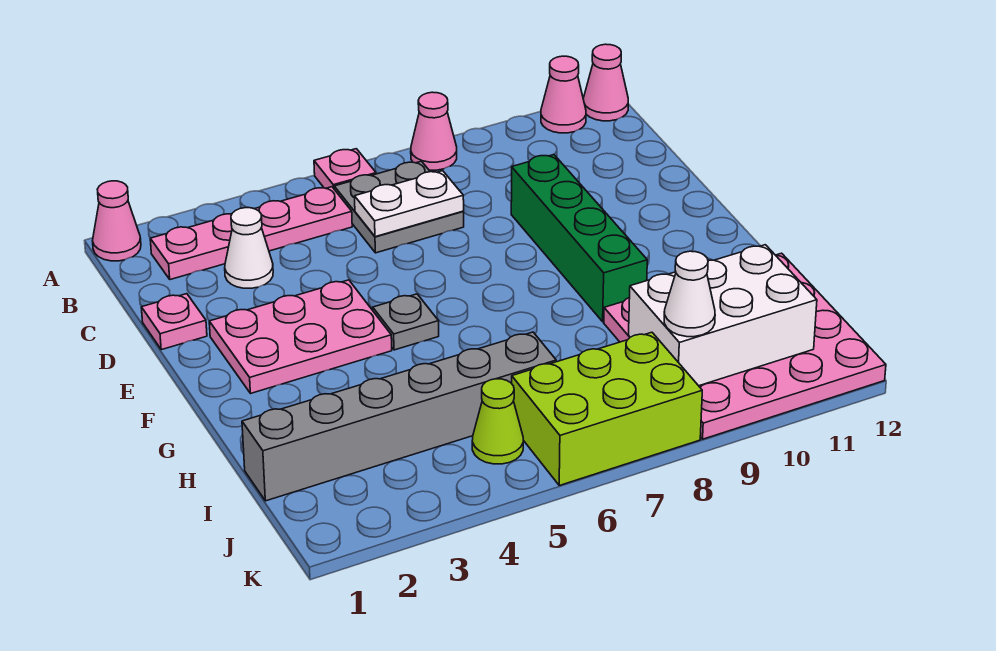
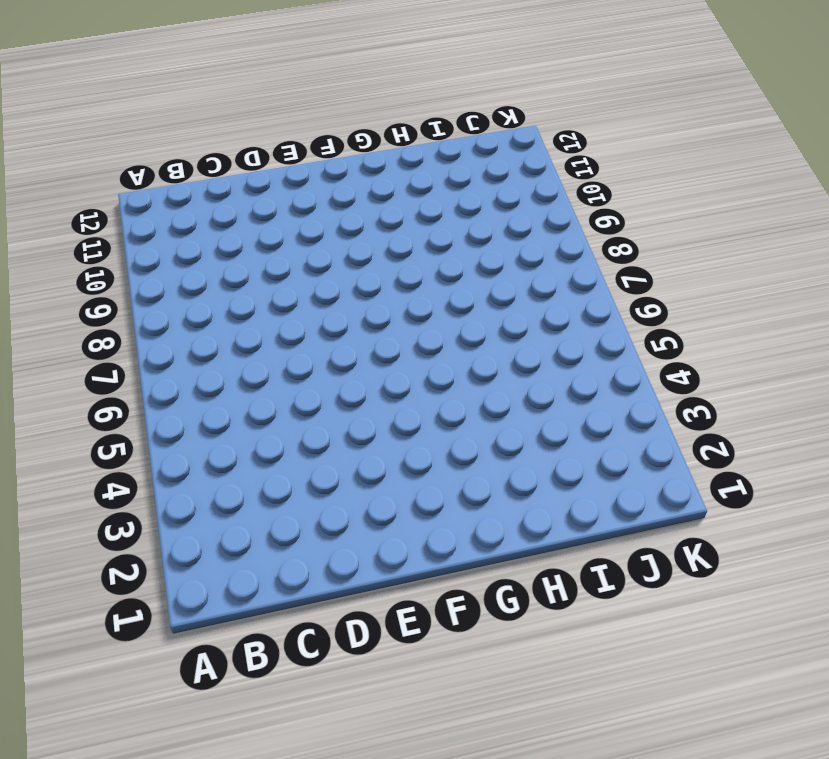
none -> pink 1x1 cone [93,181,141,261]
none -> pink 1x1 plate [314,149,376,188]
none -> pink 1x1 cone [411,92,457,170]

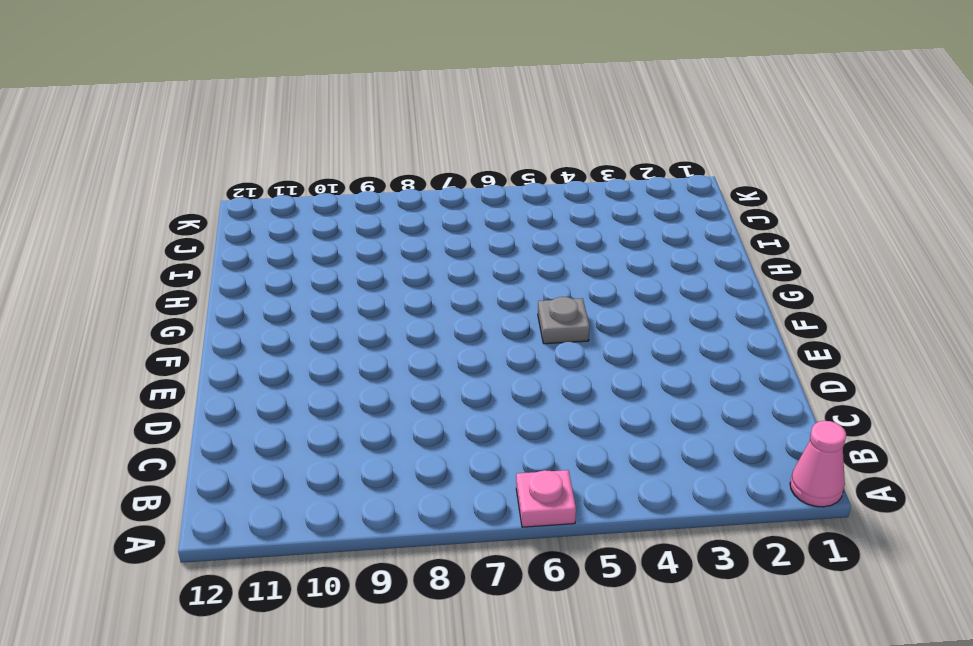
none -> pink 1x1 cone [411,92,457,170]
none -> pink 1x1 cone [541,56,586,133]
none -> pink 1x1 cone [583,44,628,121]

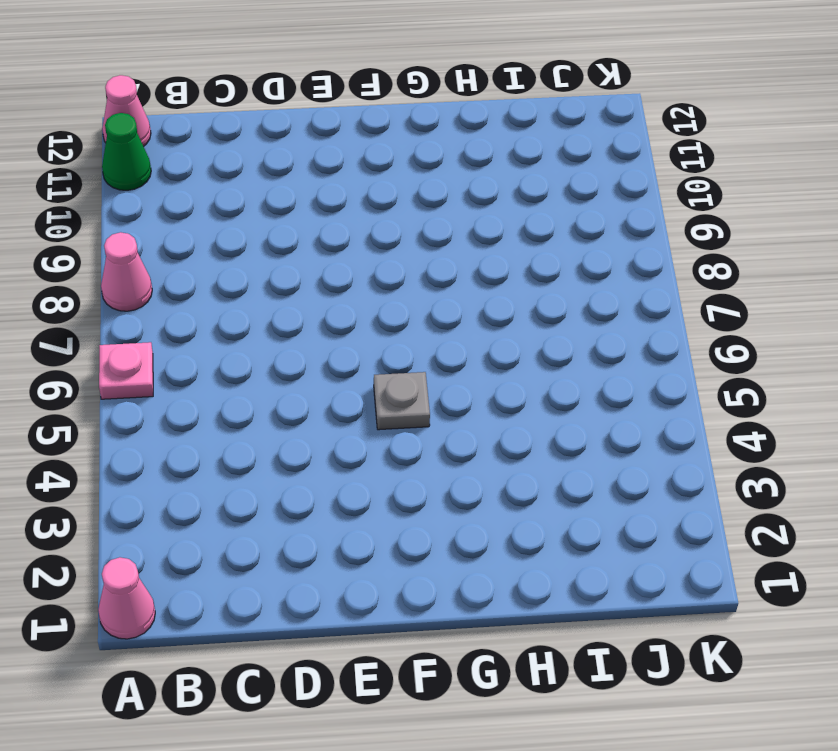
green 1x1 cone [102,113,151,190] -> pink 1x1 cone [541,56,586,133]
none -> pink 1x4 plate [150,187,352,280]
none -> grey 2x2 plate [334,161,464,253]
none -> white 1x1 cone [225,208,273,288]

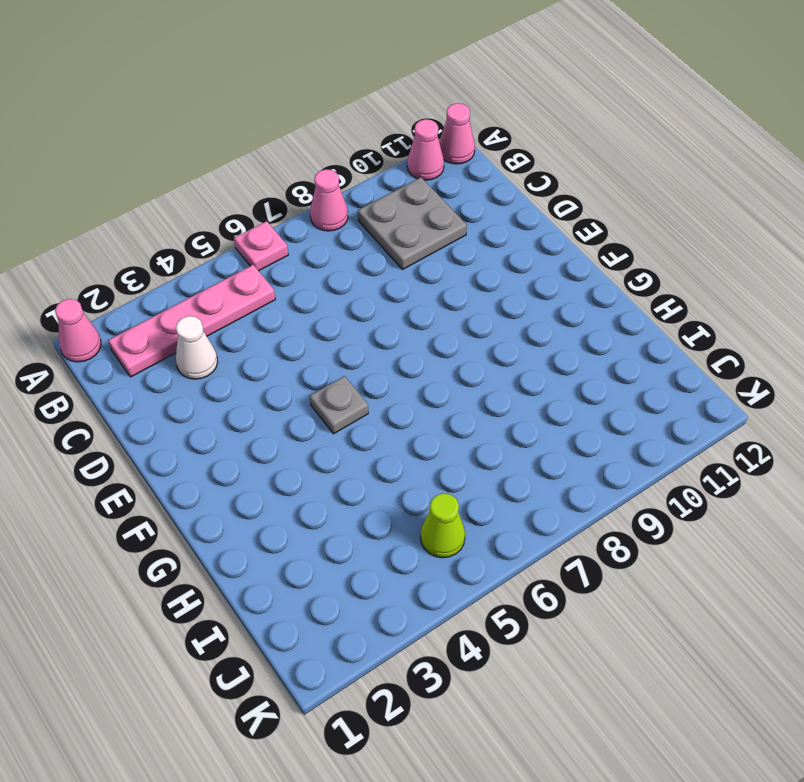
grey 2x2 plate [358,177,467,270] -> grey 2x2 plate moved to [334,161,464,253]
none -> pink 1x1 plate [141,294,207,350]
none -> green 1x4 brick [511,155,647,322]
none -> pink 2x3 plate [209,280,392,394]

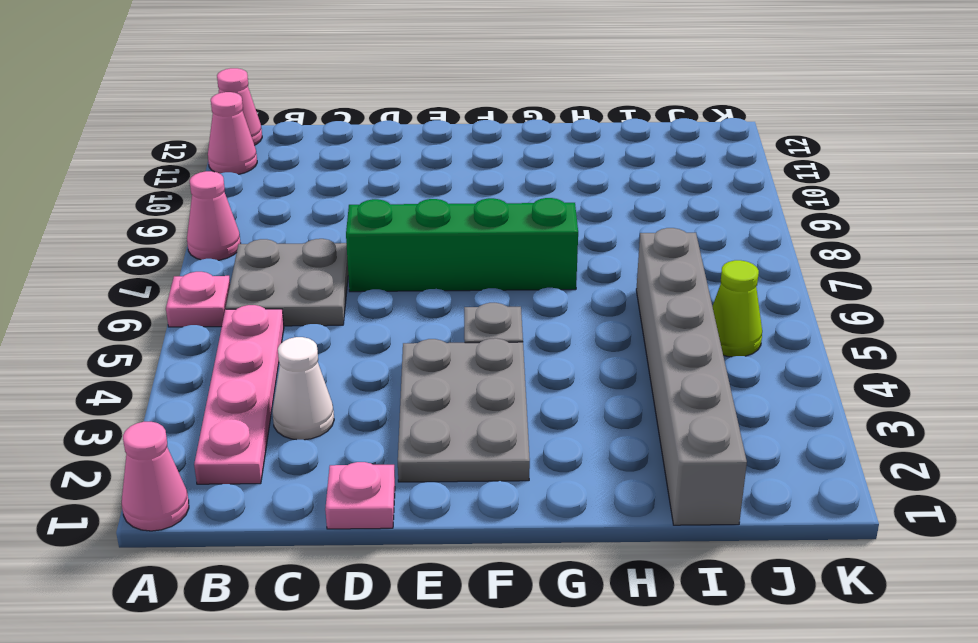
green 1x4 brick [346,198,578,292] -> green 1x4 brick moved to [511,155,647,322]
grey 2x3 plate [398,338,530,482] -> pink 2x3 plate [209,280,392,394]
none -> pink 4x4 plate [604,253,886,439]
none -> lime 2x3 brick [512,332,702,485]
none -> white 1x2 plate [355,171,464,237]

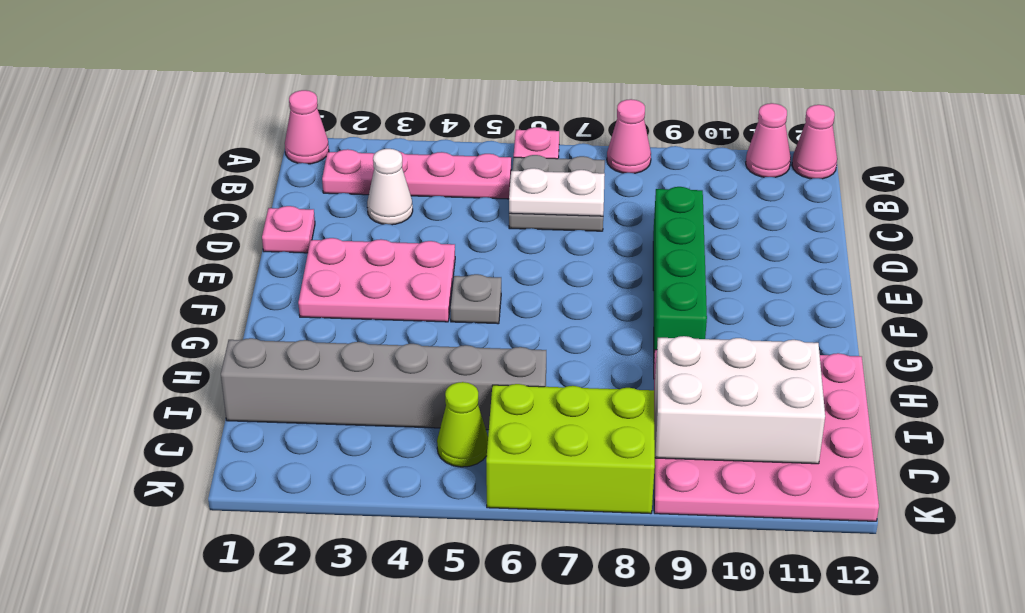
none -> white 1x1 cone [664,251,715,337]

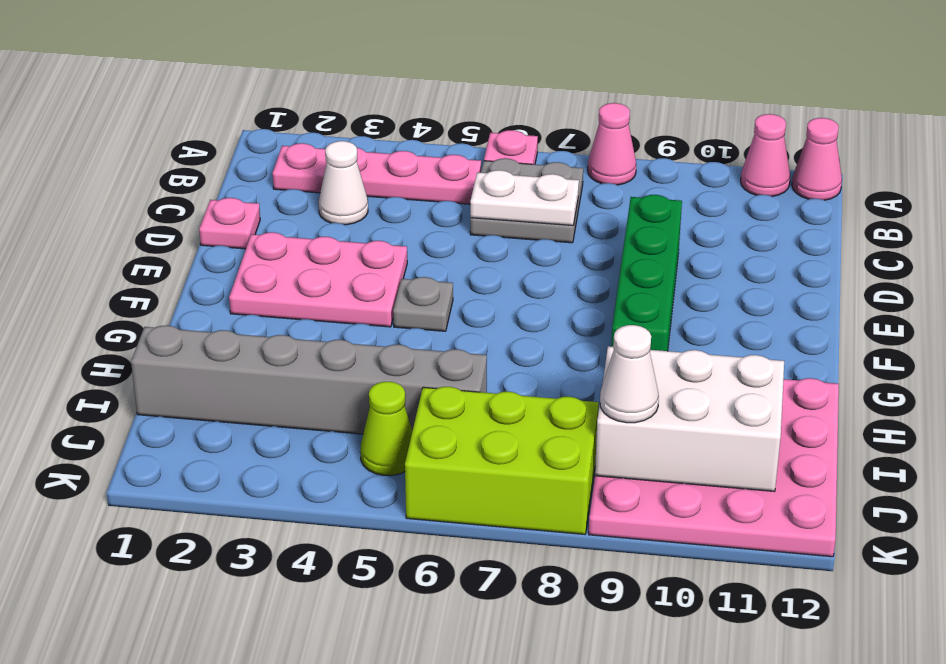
none -> pink 1x1 cone [93,181,141,261]

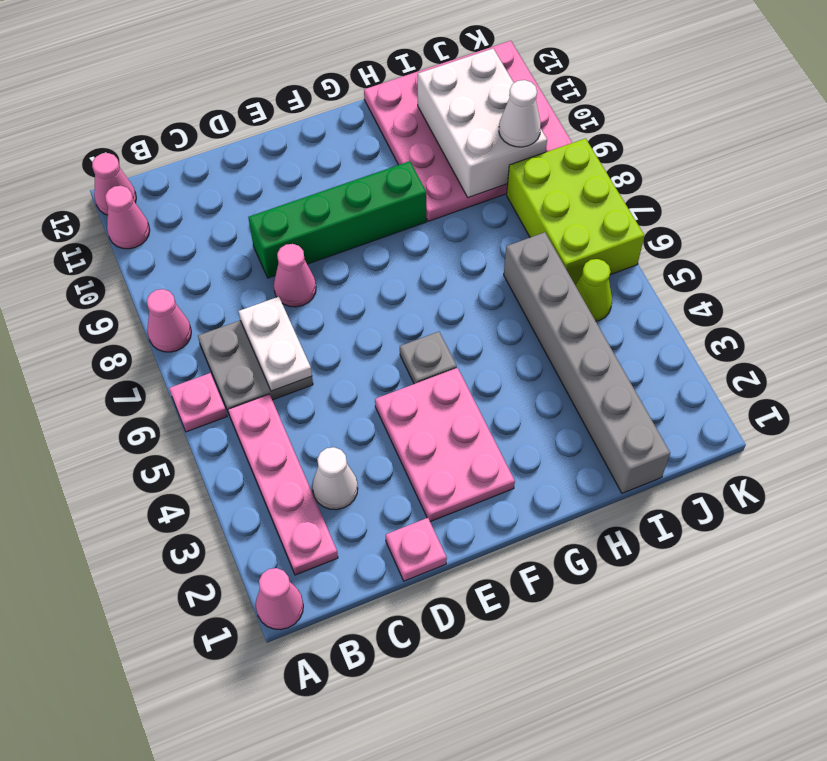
pink 1x1 cone [274,244,316,307] -> none

